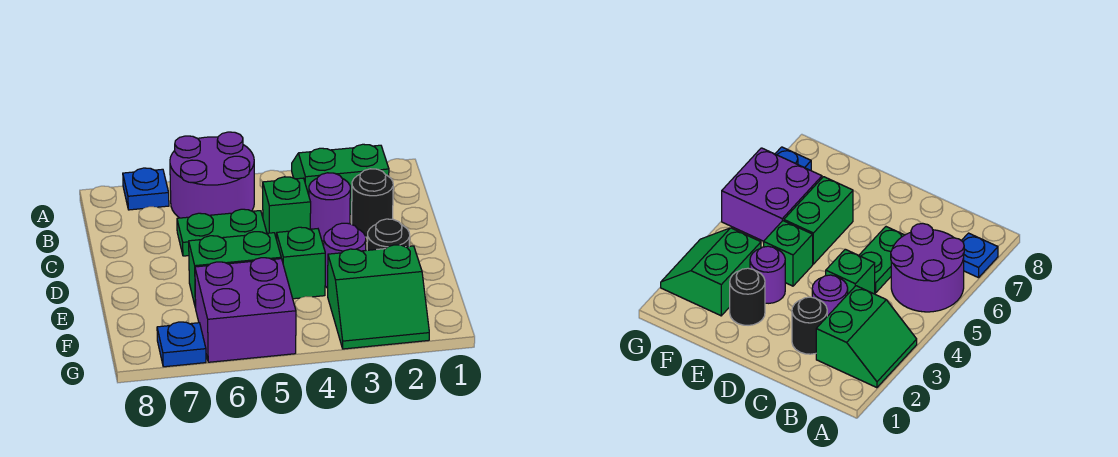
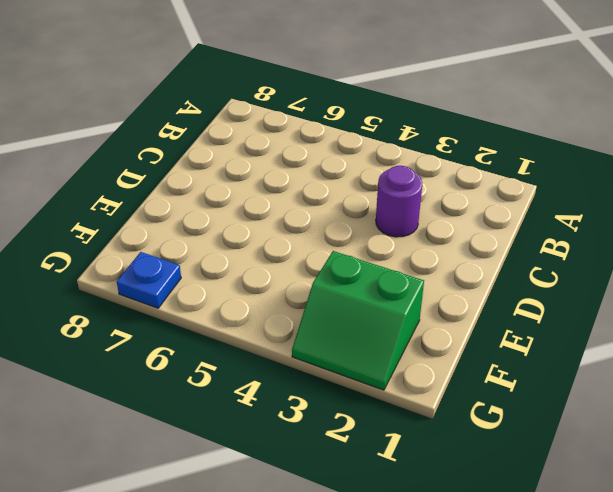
none -> green 2x2 slope [292,144,389,214]
none -> purple 2x2 round brick [170,132,254,218]
none -> blue 1x1 plate [123,168,169,210]

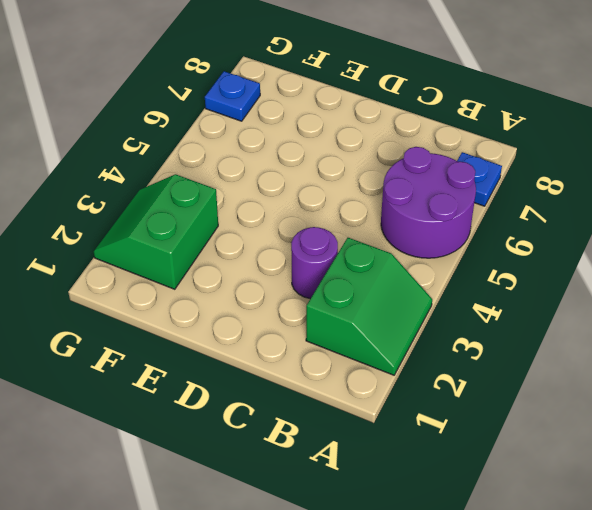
none -> black 1x1 round brick [352,169,393,237]
none -> green 1x1 brick [263,177,311,240]
none -> green 1x2 plate [177,209,267,256]

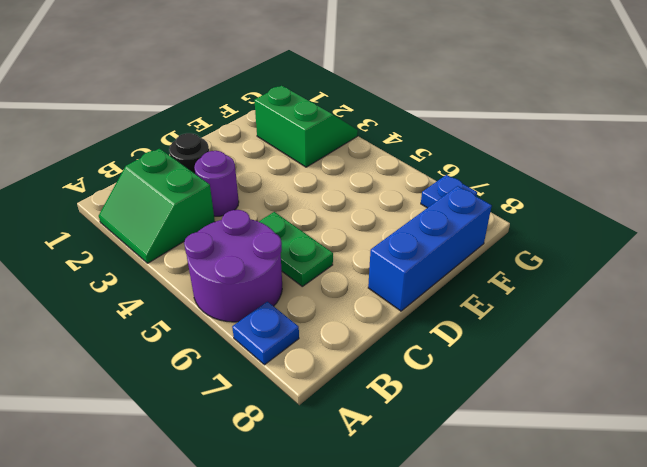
blue 1x3 brick [368,186,492,311] -> none
none -> green 1x1 brick [263,177,311,240]
none -> black 1x1 round brick [367,219,410,250]
none -> purple 1x1 round brick [324,223,366,288]

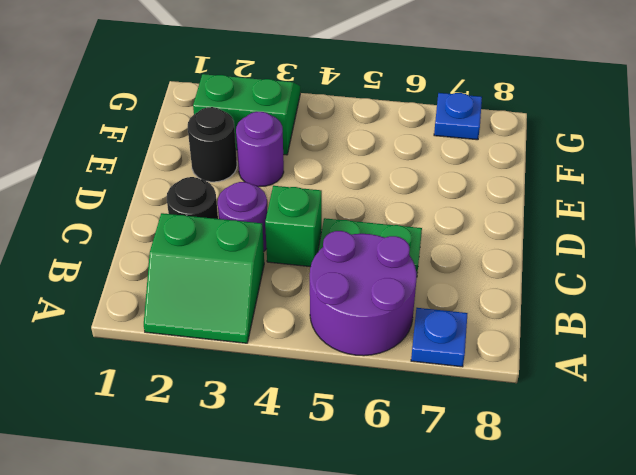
none -> green 1x1 brick [277,227,325,299]
none -> green 1x2 brick [189,232,281,308]
none -> purple 2x2 brick [195,258,296,362]

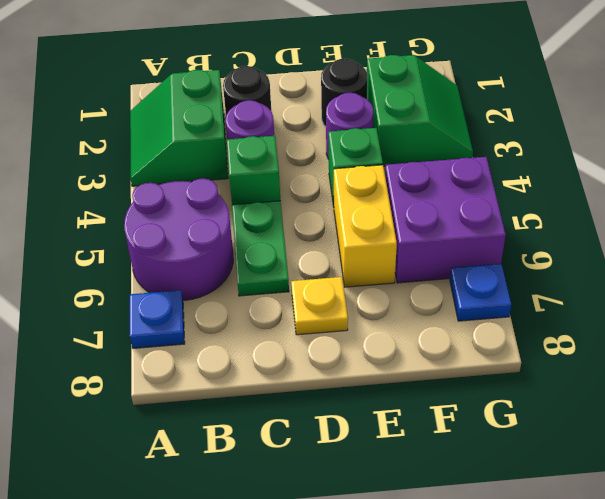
yellow 1x1 plate [291,277,348,335] -> none
yellow 1x2 brick [334,165,397,287] -> green 1x2 brick [189,232,281,308]

